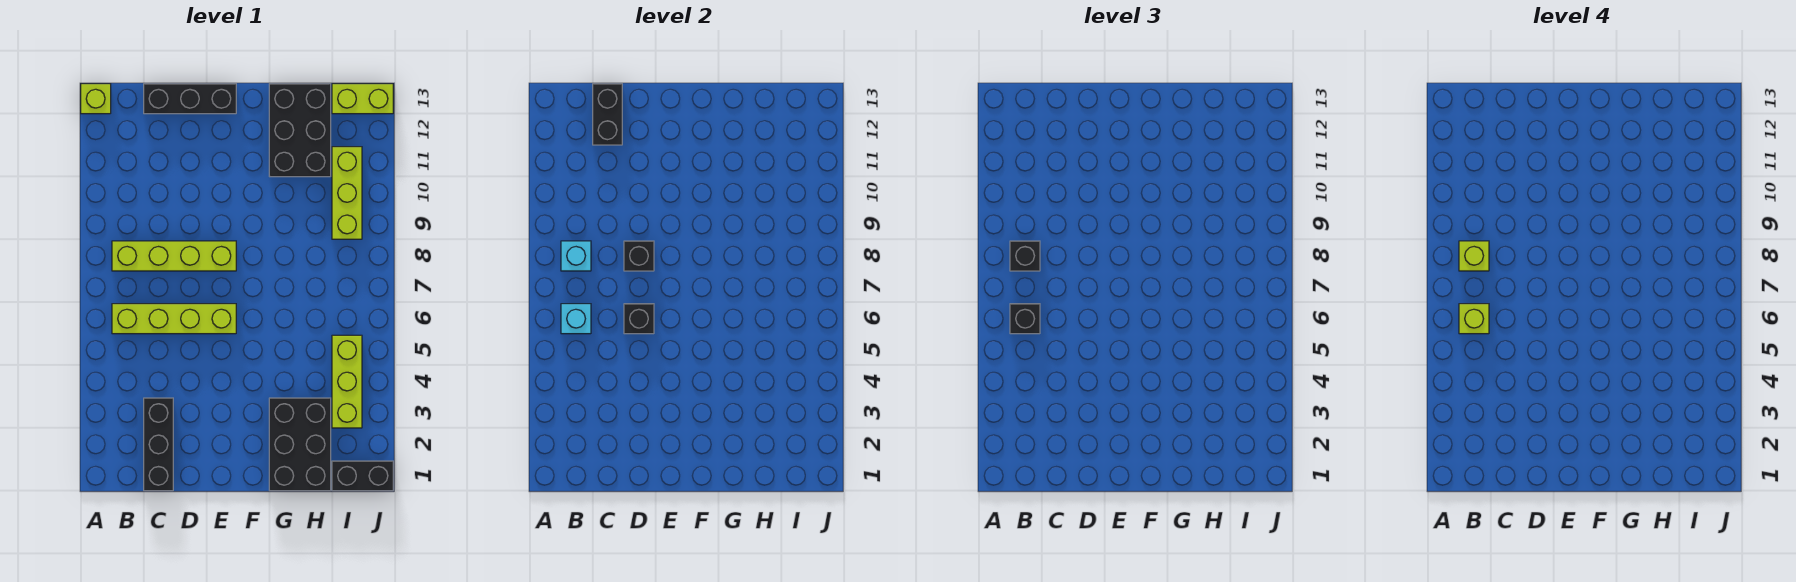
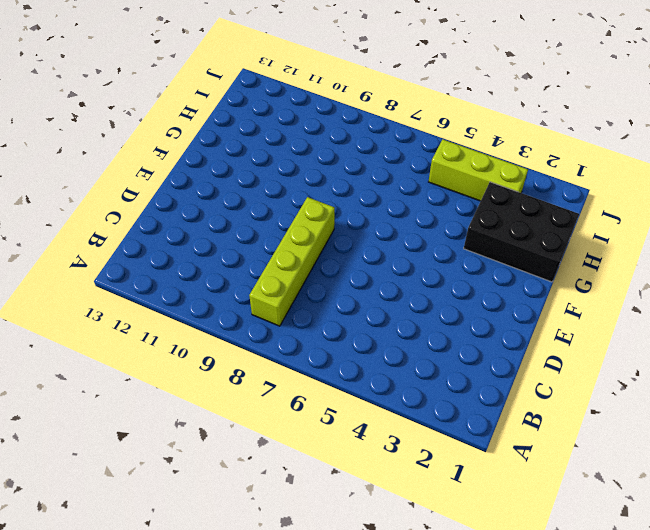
none -> lime 1x1 brick [81,84,111,114]
none -> lime 1x4 brick [112,304,236,334]
none -> black 1x3 brick [144,398,173,491]

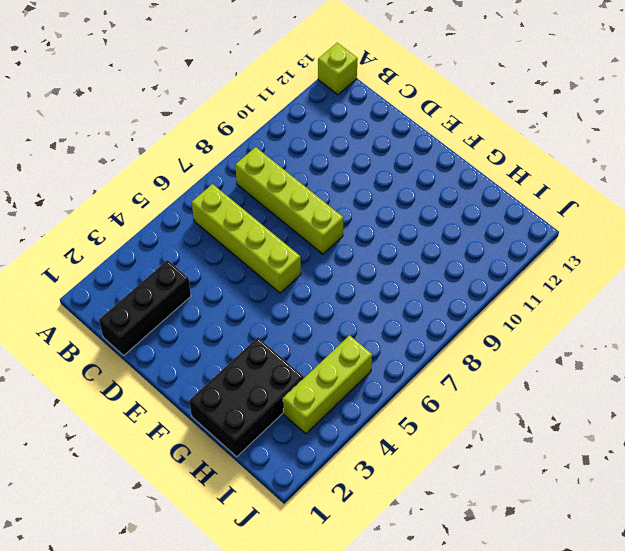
none -> black 1x3 brick [144,84,236,114]
none -> black 2x3 brick [269,84,331,177]
none -> black 1x2 brick [332,461,393,491]

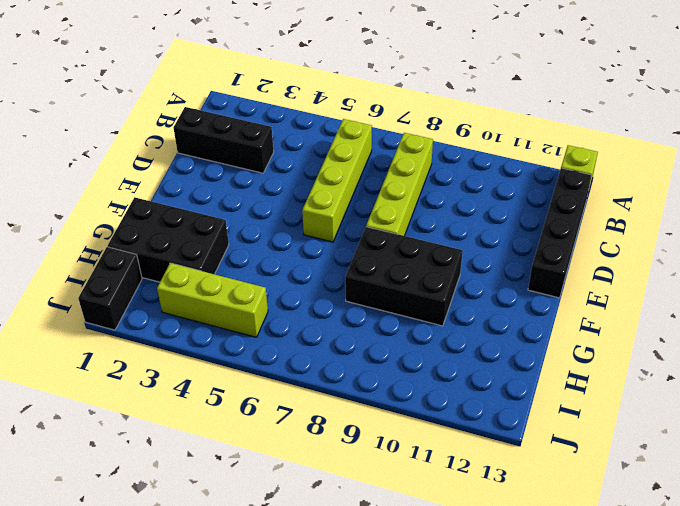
black 1x4 brick [528,168,592,298] -> black 1x3 brick [144,84,236,114]
black 2x3 brick [345,227,463,326] -> black 2x3 brick moved to [269,84,331,177]
none -> lime 1x3 brick [332,147,362,239]
none -> lime 1x2 brick [332,84,393,114]
none -> cyan 1x1 brick [561,304,591,334]

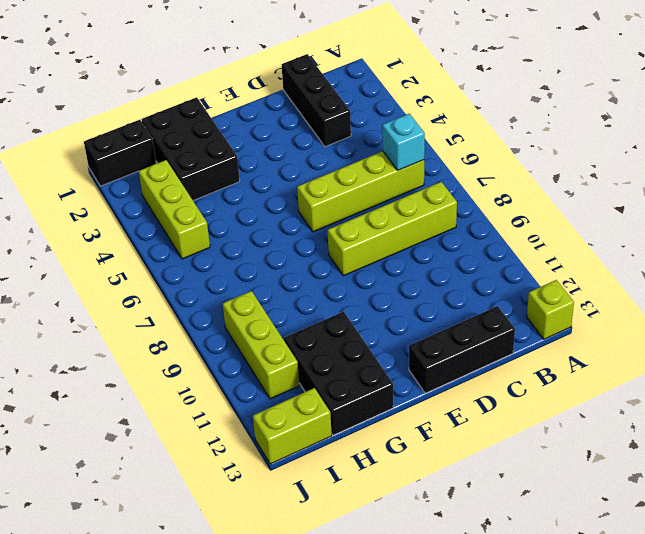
none -> cyan 1x1 brick [561,241,591,271]
none -> black 1x2 brick [593,84,622,145]
none -> black 1x1 brick [624,304,654,334]

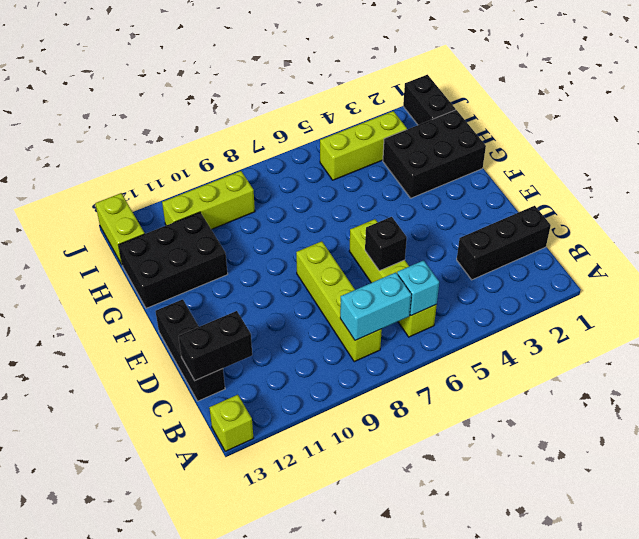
cyan 1x2 brick [340,272,411,340] -> cyan 1x1 brick [561,241,591,271]
none -> black 1x1 brick [624,241,654,271]
none -> black 1x1 brick [1010,304,1040,334]
none -> black 1x1 brick [1010,241,1040,271]

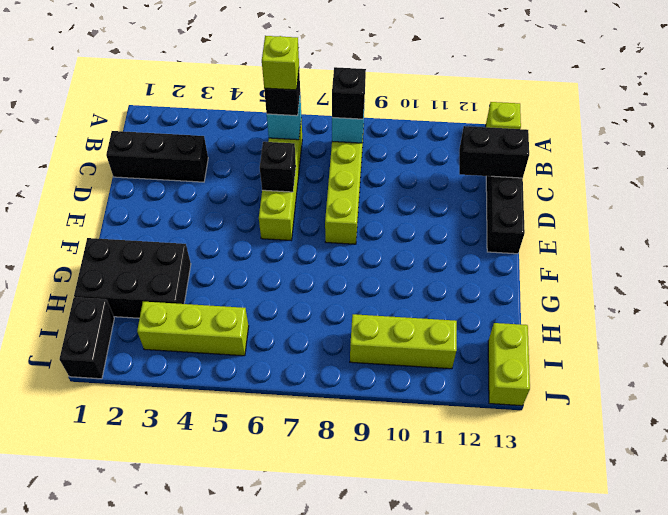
none -> black 2x3 brick [269,84,331,177]
none -> black 1x1 brick [624,241,654,271]
none -> lime 1x1 brick [1459,241,1489,271]

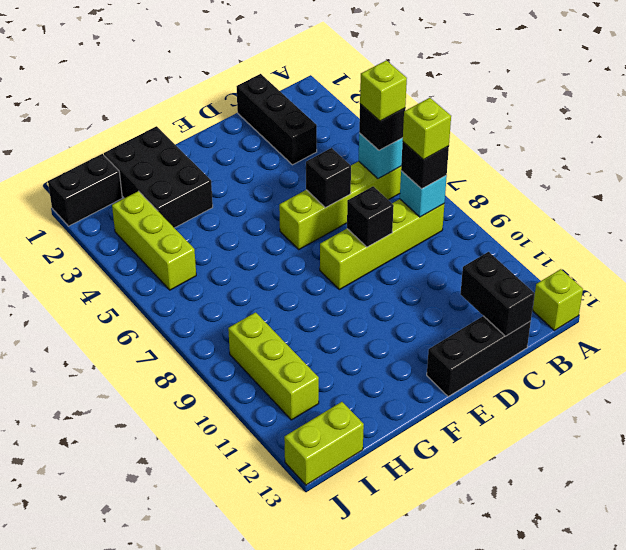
none -> black 2x3 brick [269,84,331,177]

